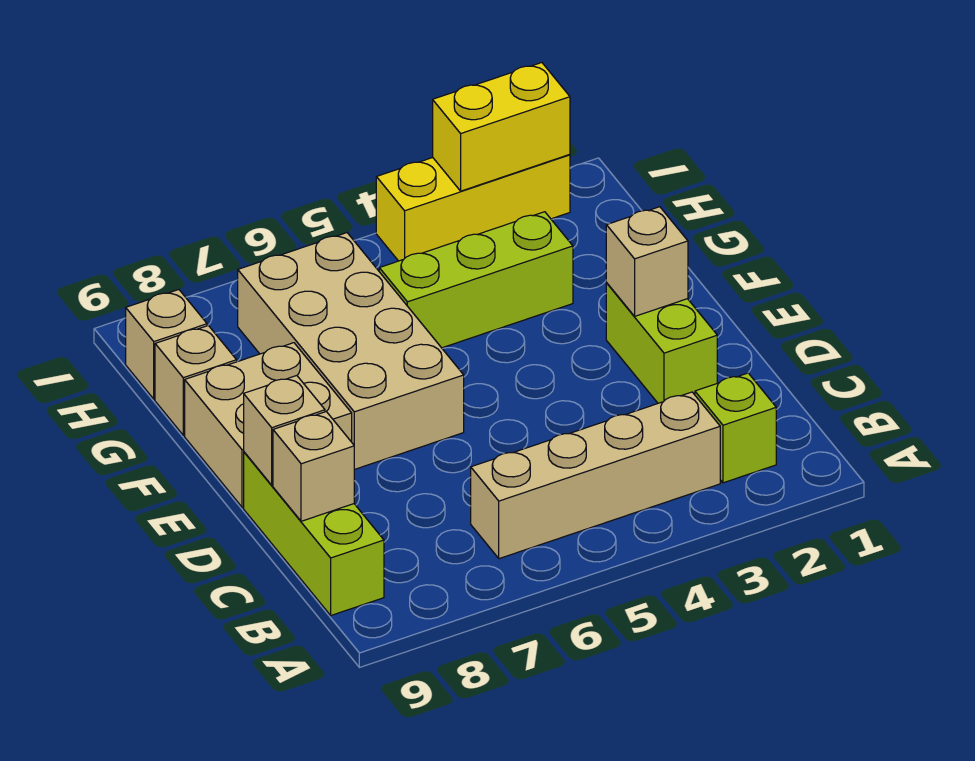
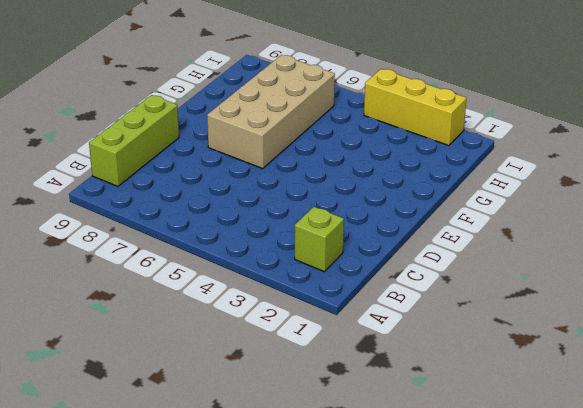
none -> tan 1x4 brick [471,392,720,559]
none -> lime 1x2 brick [606,283,717,403]
none -> tan 2x2 brick [185,343,352,507]

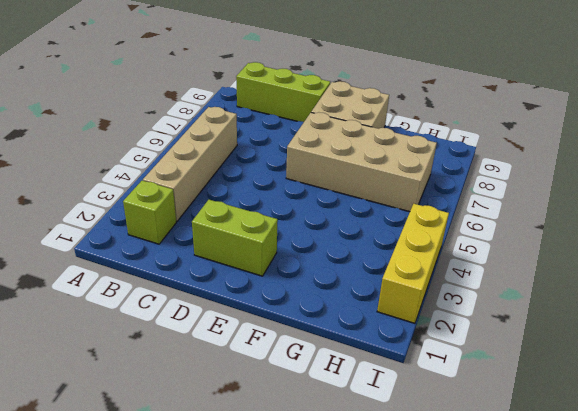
none -> lime 1x3 brick [379,212,573,348]
none -> tan 1x1 brick [155,326,237,435]
none -> tan 1x1 brick [126,290,207,399]

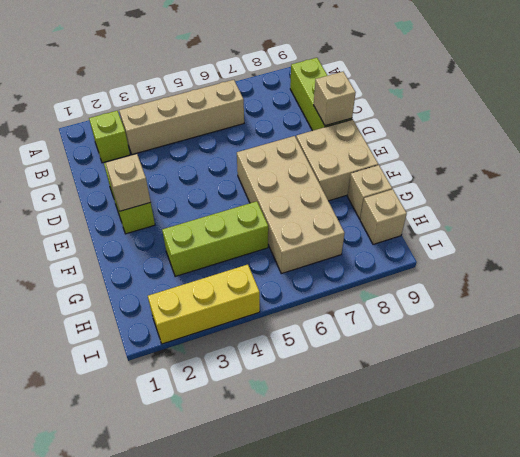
none -> tan 1x1 brick [273,412,354,521]
none -> yellow 1x2 brick [433,63,570,191]

